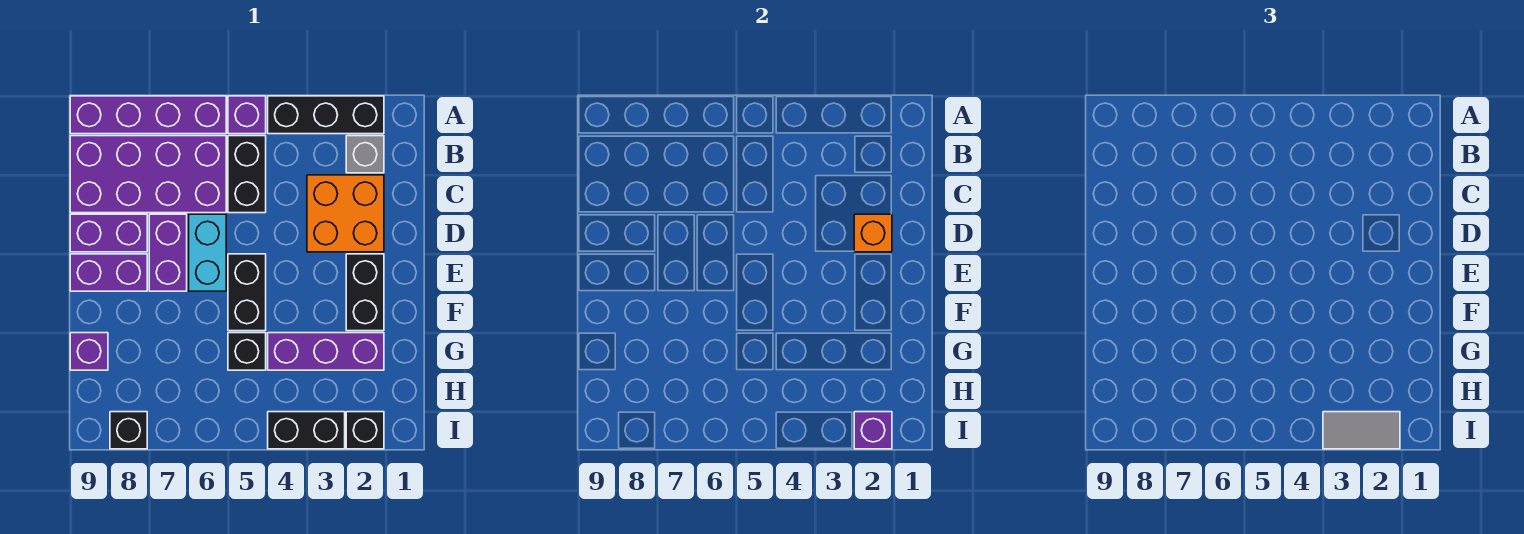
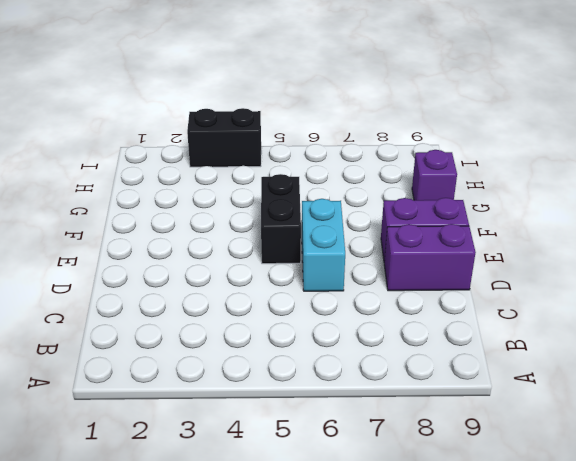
none -> black 1x3 brick [268,96,384,134]
none -> purple 1x1 brick [228,96,266,134]
none -> purple 1x4 brick [70,96,226,134]

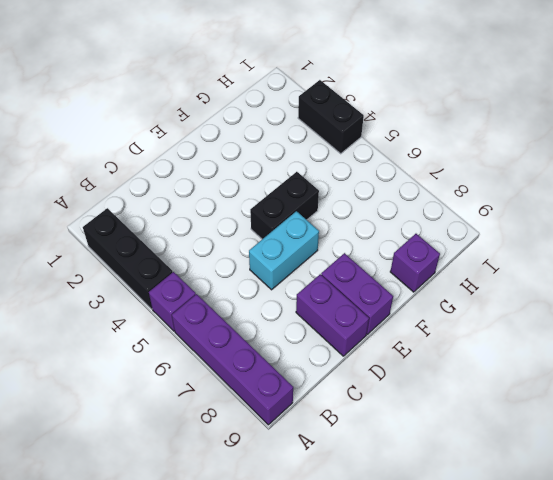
none -> grey 1x1 brick [346,136,384,173]
none -> black 1x2 brick [228,136,266,213]
none -> purple 2x4 brick [70,136,226,213]

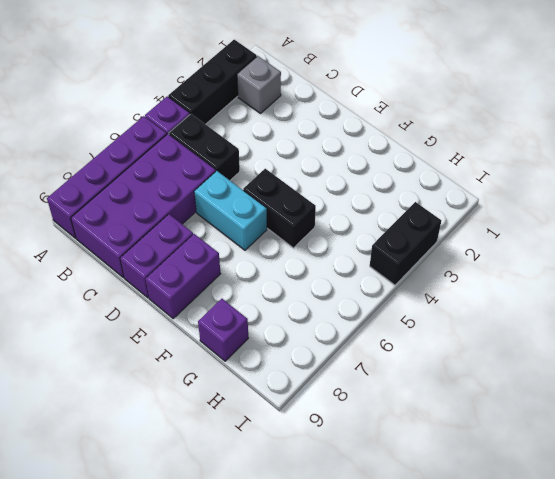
none -> orange 2x2 brick [307,175,384,252]
none -> purple 1x2 brick [149,214,187,291]
none -> black 1x2 brick [346,254,384,331]

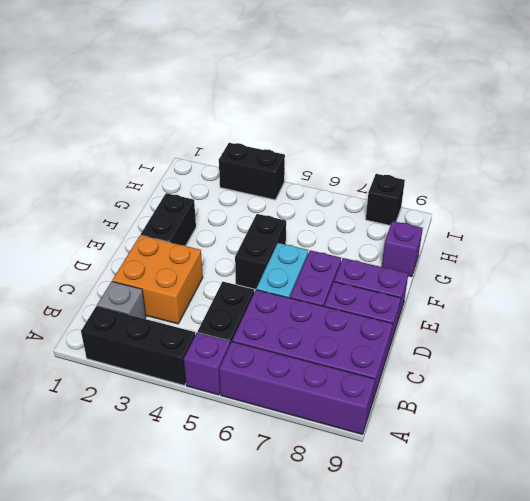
none -> purple 1x3 brick [268,333,384,370]
none -> black 1x1 brick [228,333,266,370]
none -> black 1x1 brick [346,412,384,449]

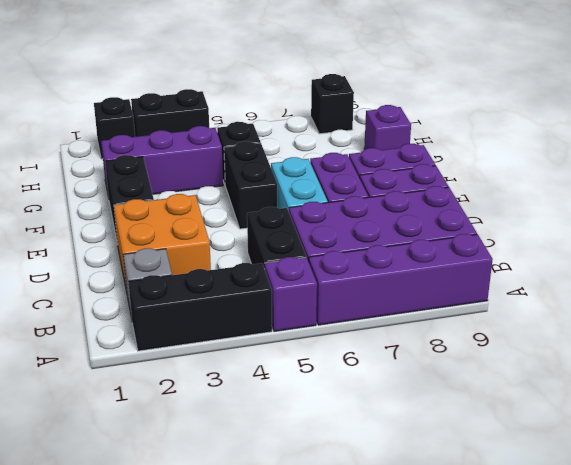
none -> orange 1x1 brick [854,214,892,252]
none -> purple 1x1 brick [854,412,892,449]
none -> grey 1x2 tile [1323,412,1400,449]

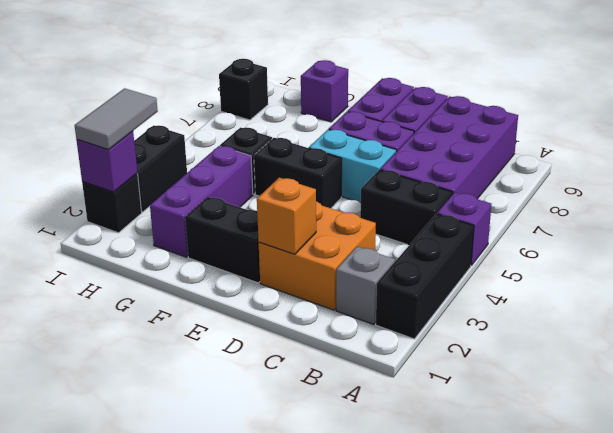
none -> purple 1x4 brick [70,96,226,134]

